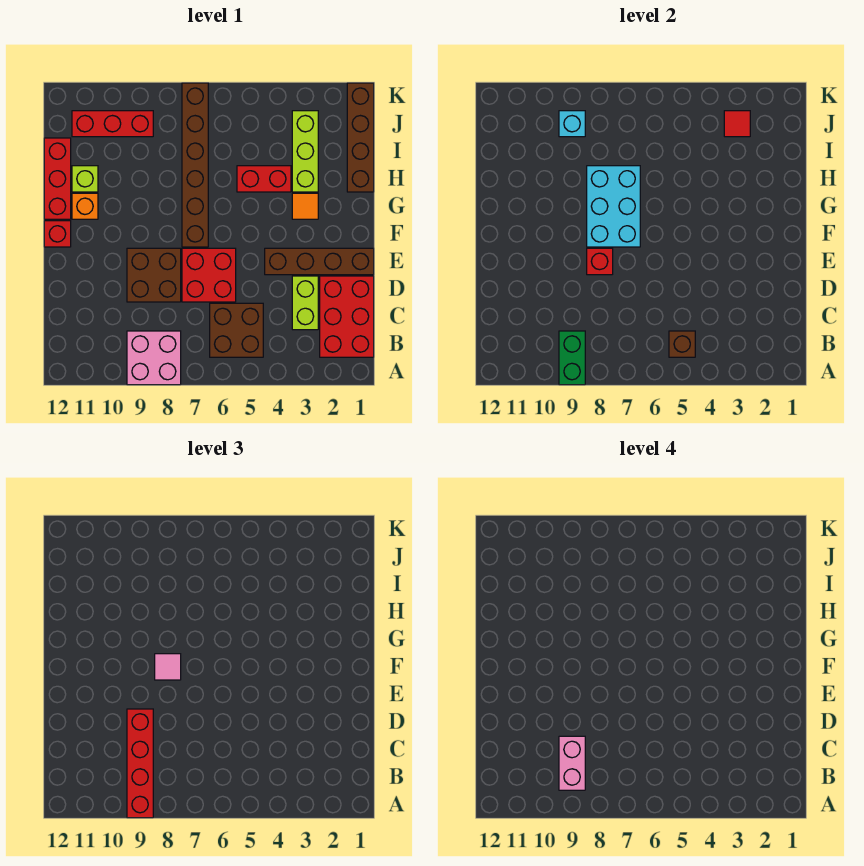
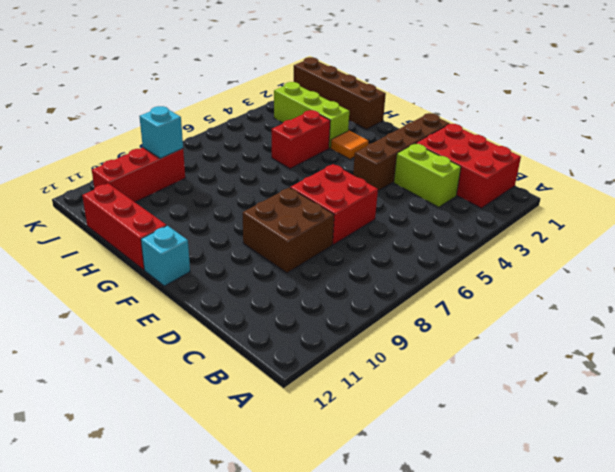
cyan 1x1 brick [141,226,190,286] -> red 1x1 brick [44,221,71,247]
none -> pink 2x2 brick [127,331,181,385]
none -> brown 2x2 brick [210,303,263,357]
none -> brown 1x6 brick [182,83,208,247]

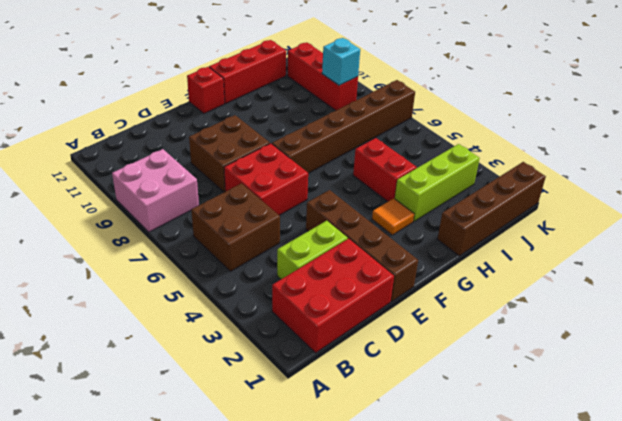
none -> orange 1x1 brick [72,193,98,219]
none -> lime 1x1 brick [72,166,98,192]
none -> green 1x2 brick [559,331,585,385]

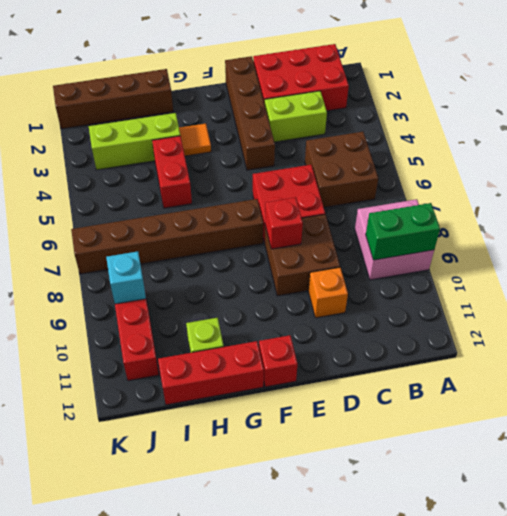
orange 1x1 brick [309,267,348,318] -> orange 1x1 brick moved to [72,193,98,219]
none -> brown 1x1 brick [669,331,695,357]
none -> cyan 2x3 brick [587,166,640,247]
none -> red 1x1 tile [724,111,750,137]

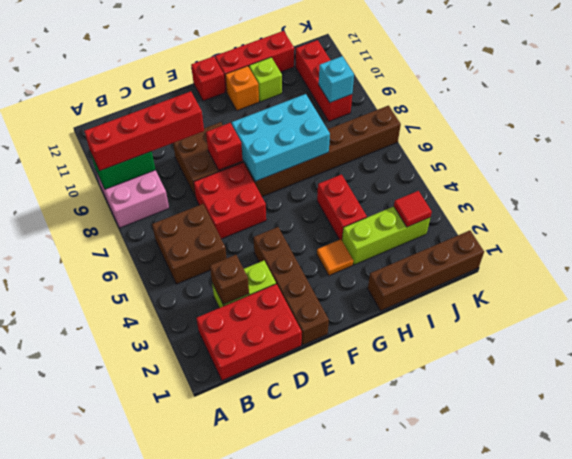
brown 1x1 brick [210,255,249,305] -> brown 1x1 brick moved to [669,331,695,357]
none -> pink 1x1 tile [155,654,181,680]
none -> pink 1x2 brick [559,736,585,790]

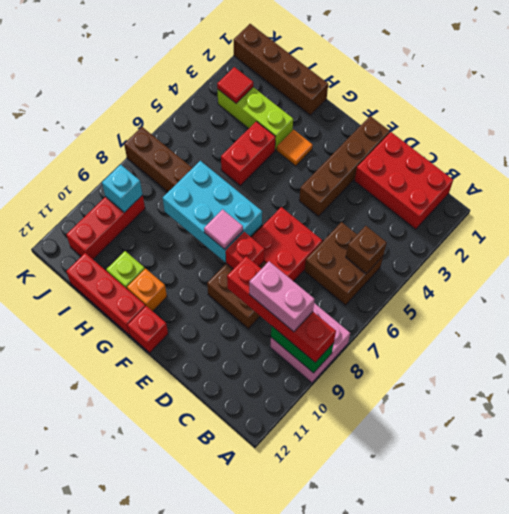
none -> lime 1x2 brick [292,276,318,330]

